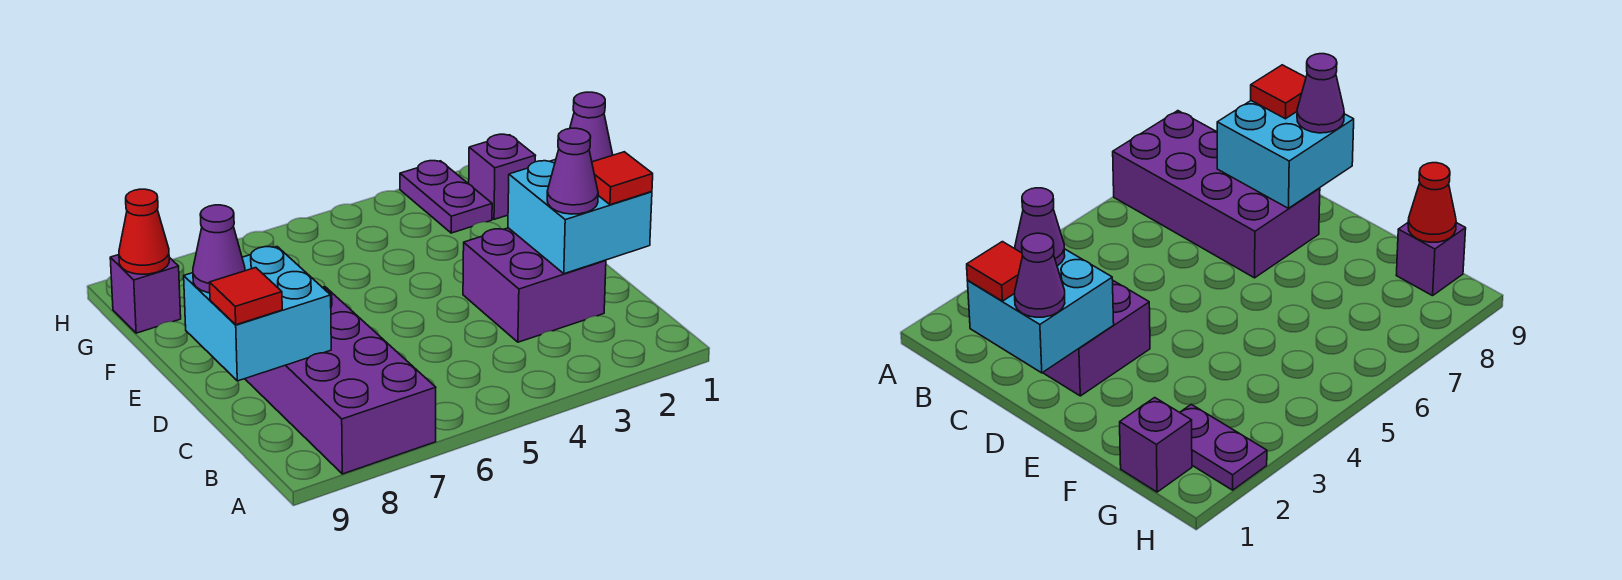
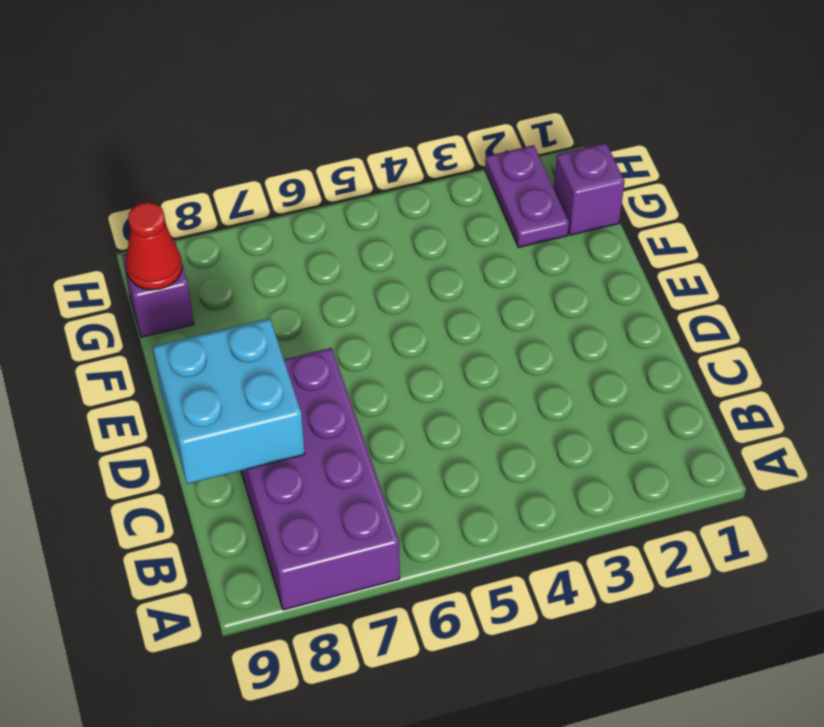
none -> purple 2x2 brick [463,228,606,342]
none -> cyan 2x2 brick [508,159,652,274]
none -> red 1x1 tile [592,152,653,205]

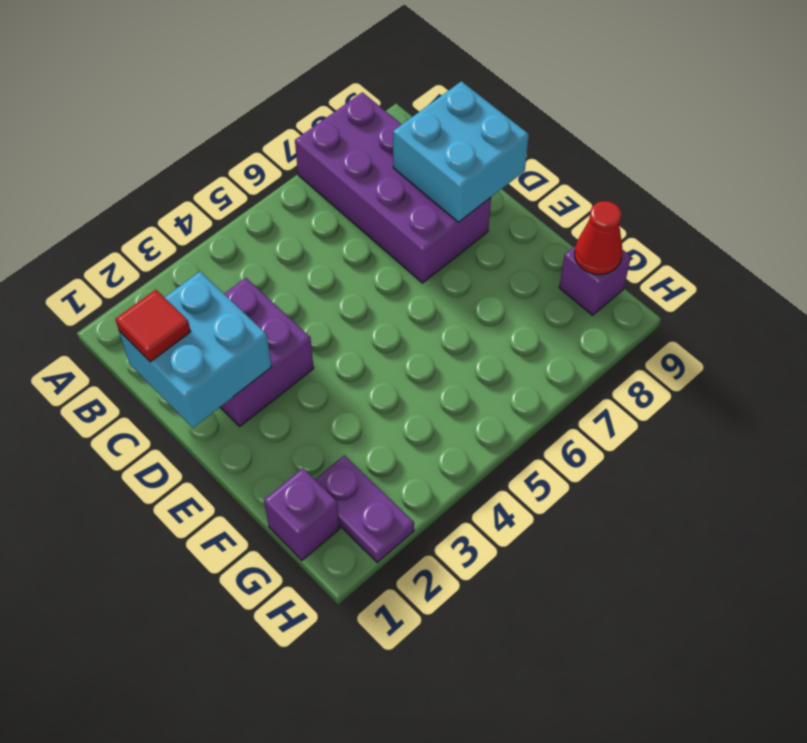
none -> purple 1x1 cone [547,128,598,214]
none -> red 1x1 tile [209,268,282,325]
none -> purple 1x1 cone [570,92,613,162]

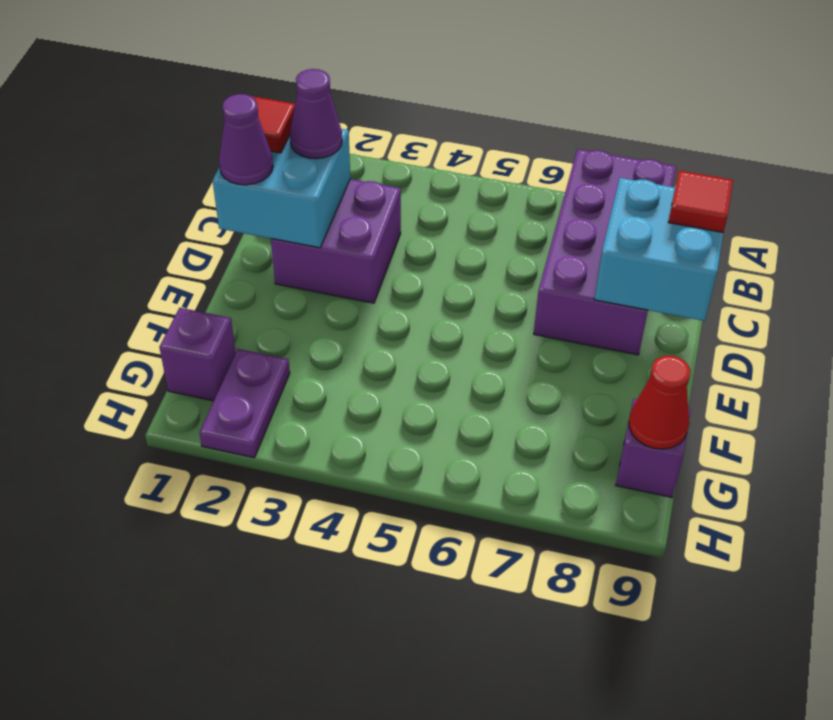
none -> purple 1x1 cone [193,205,245,293]

